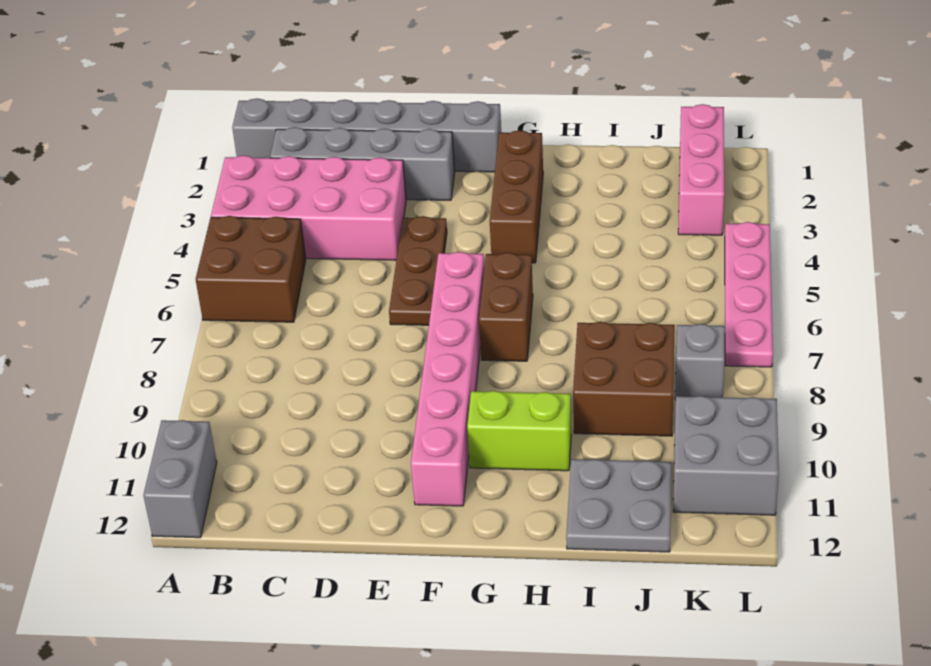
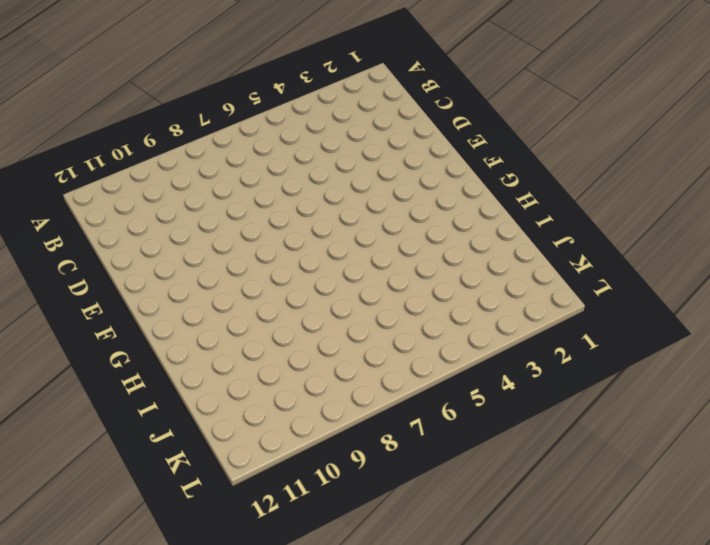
none -> grey 1x6 brick [232,98,501,172]
none -> pink 2x4 brick [211,155,406,260]
none -> brown 2x2 brick [196,216,306,322]

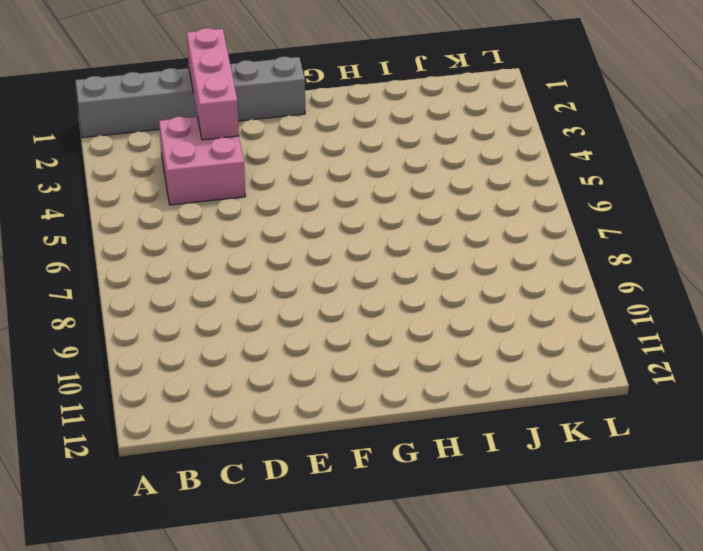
pink 2x2 brick [159,116,245,205] -> pink 2x4 brick [211,155,406,260]
pink 1x3 brick [187,28,239,140] -> pink 1x3 brick moved to [678,104,724,235]
none -> brown 2x2 brick [196,216,306,322]
none -> grey 1x2 brick [143,420,217,538]
none -> grey 1x4 brick [270,127,455,200]

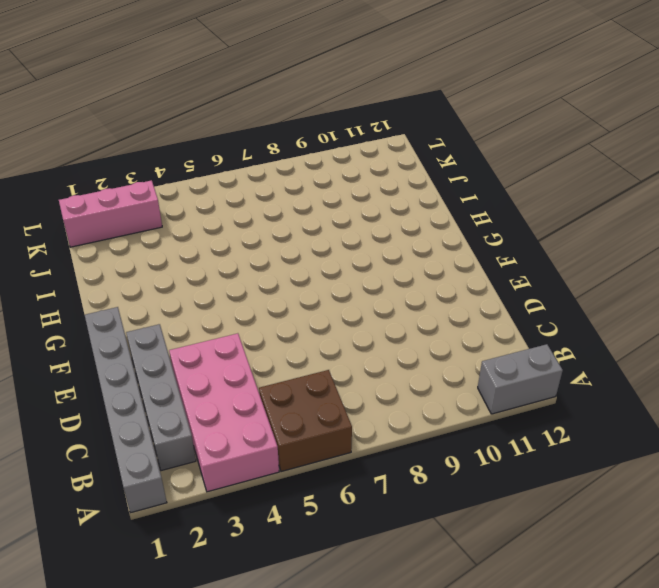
none -> brown 1x3 plate [389,216,447,325]
none -> pink 1x6 brick [411,252,484,506]
none -> brown 1x3 brick [490,130,543,263]

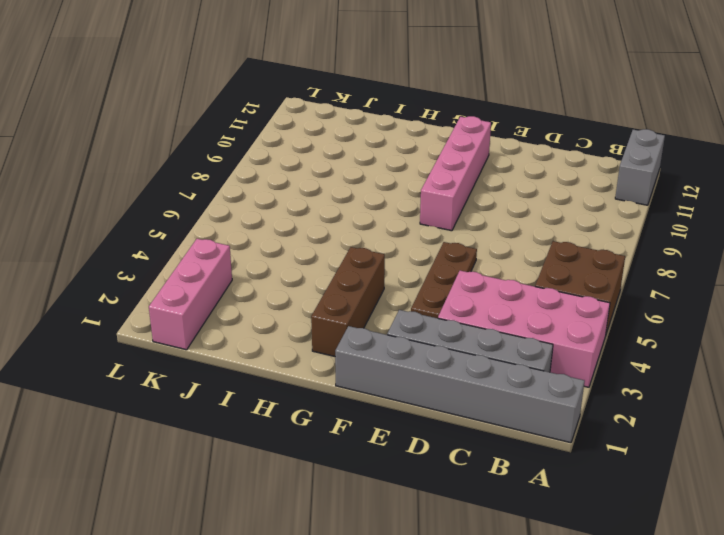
pink 1x4 brick [420,116,491,231] -> pink 1x6 brick [411,252,484,506]
none -> brown 1x2 brick [479,253,533,361]
none -> lime 1x2 brick [467,391,571,471]
none -> brown 2x2 brick [573,322,675,436]

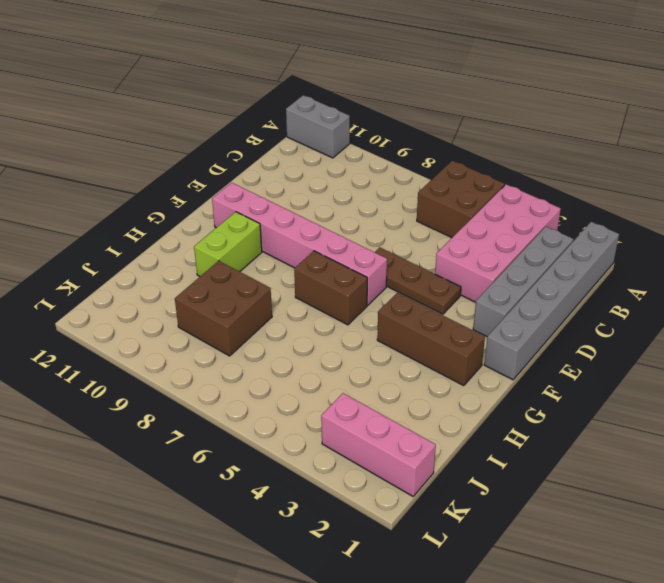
none -> grey 2x2 plate [566,459,672,552]
none -> grey 1x1 brick [675,324,725,400]
none -> grey 2x2 brick [673,396,779,515]

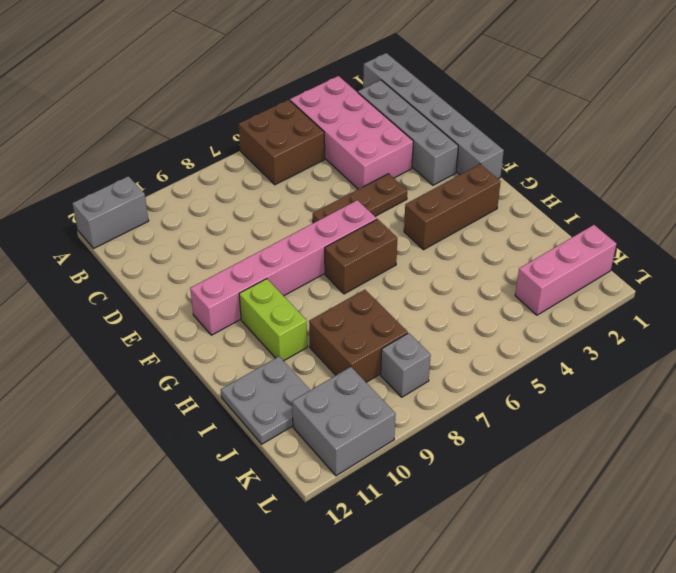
none -> pink 1x4 plate [725,222,773,367]

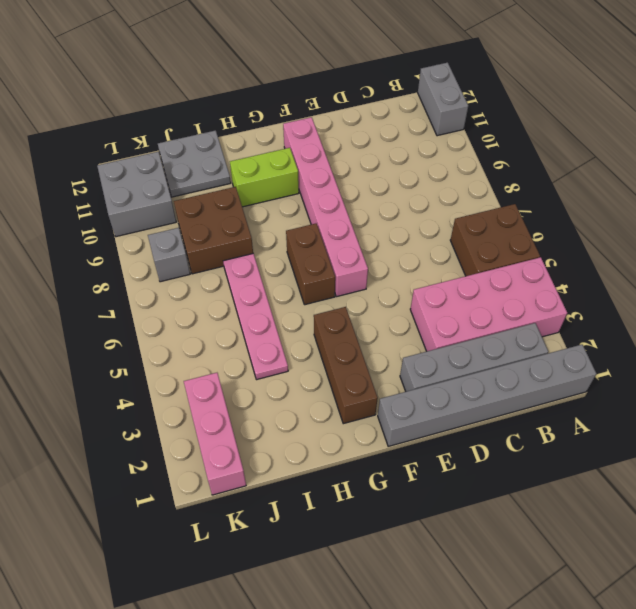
pink 1x4 plate [223,253,288,380] -> pink 1x4 plate moved to [725,222,773,367]
none -> brown 1x3 plate [389,216,447,325]

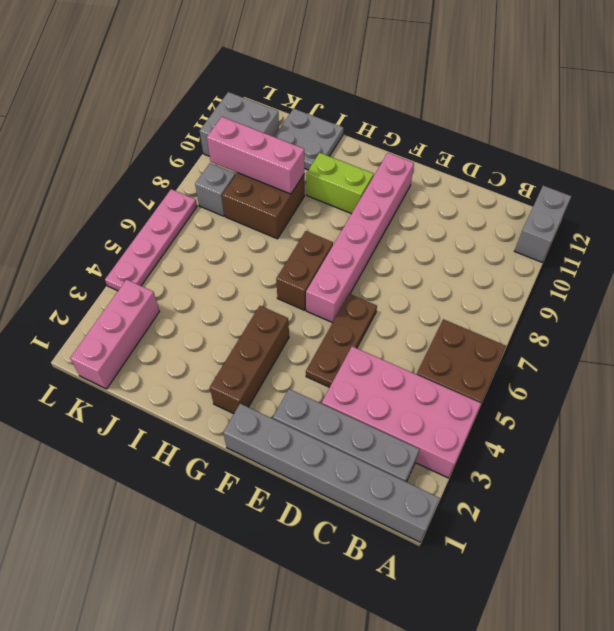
pink 1x3 brick [207,117,304,194] -> none

